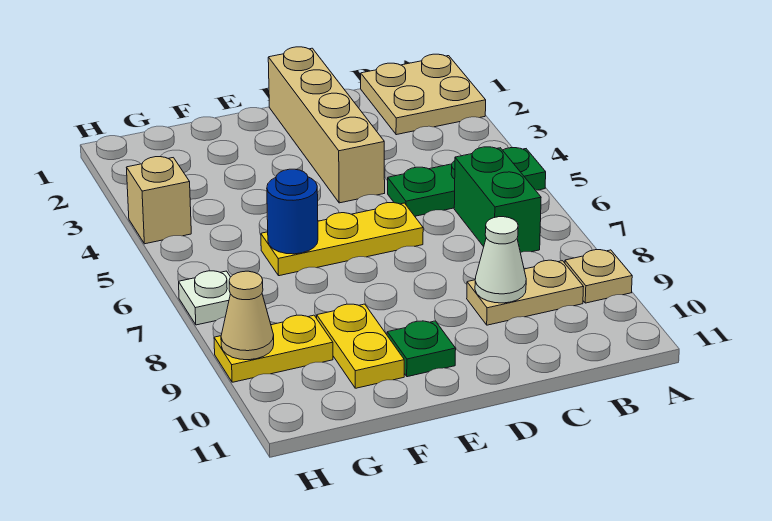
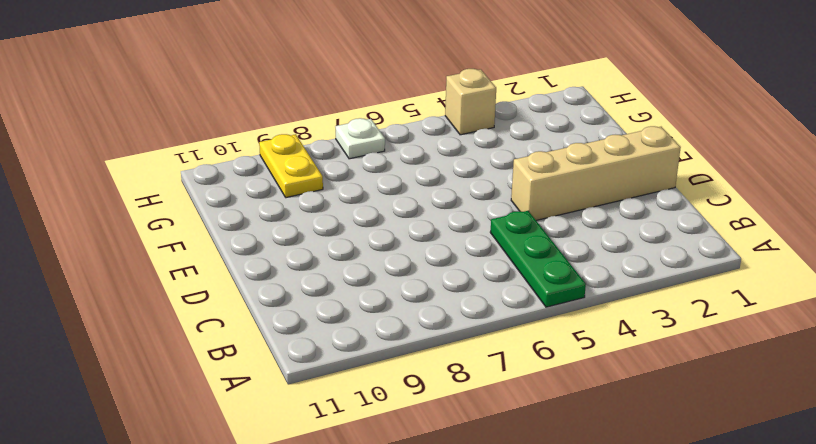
none -> tan 2x2 plate [361,54,486,135]
none -> tan 1x1 plate [565,250,632,303]
none -> green 1x2 brick [454,147,541,252]

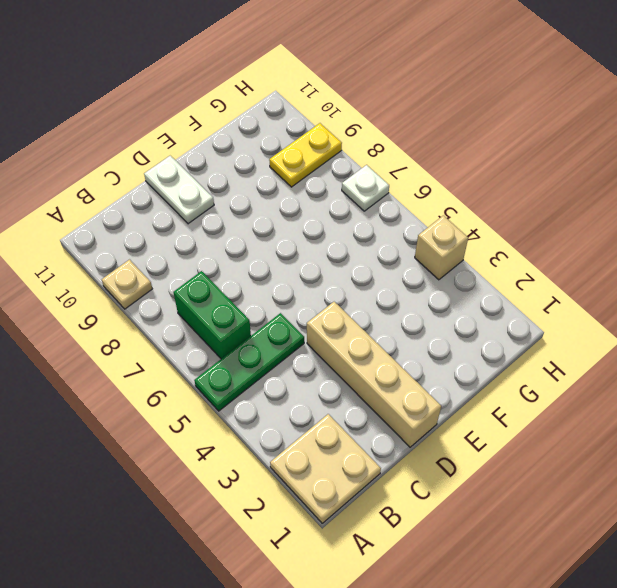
white 1x2 plate [144,156,214,224] -> none
none -> tan 1x2 plate [467,260,584,325]
none -> yellow 1x3 plate [261,203,423,276]
none -> green 1x1 plate [387,321,456,377]

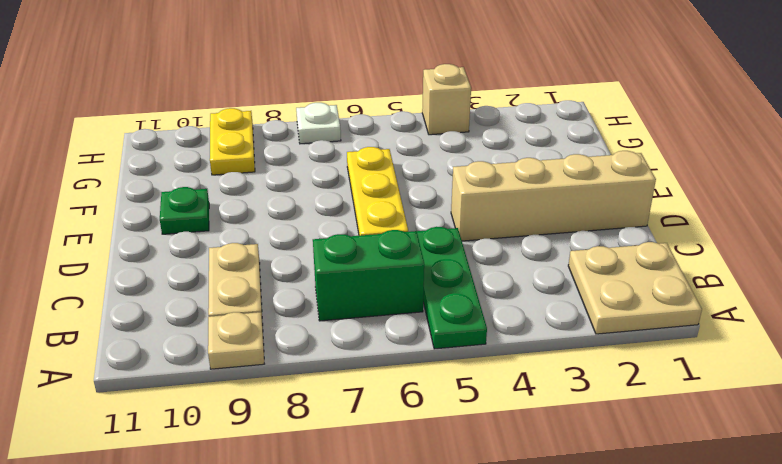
none -> yellow 1x2 plate [317,304,404,388]
none -> white 1x1 cone [475,217,526,303]
none -> blue 1x1 round brick [267,169,318,254]

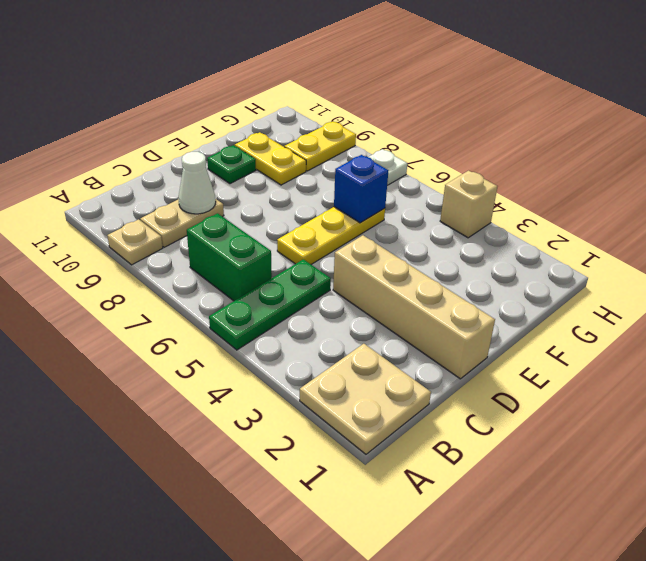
blue 1x1 brick [334,155,388,223] -> blue 1x1 round brick [267,169,318,254]
none -> tan 1x1 cone [221,271,274,360]

